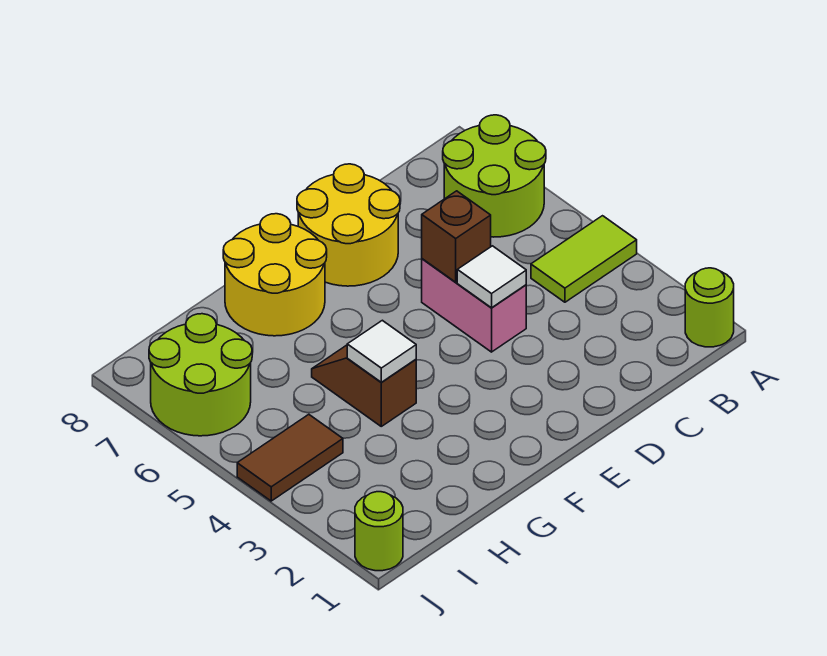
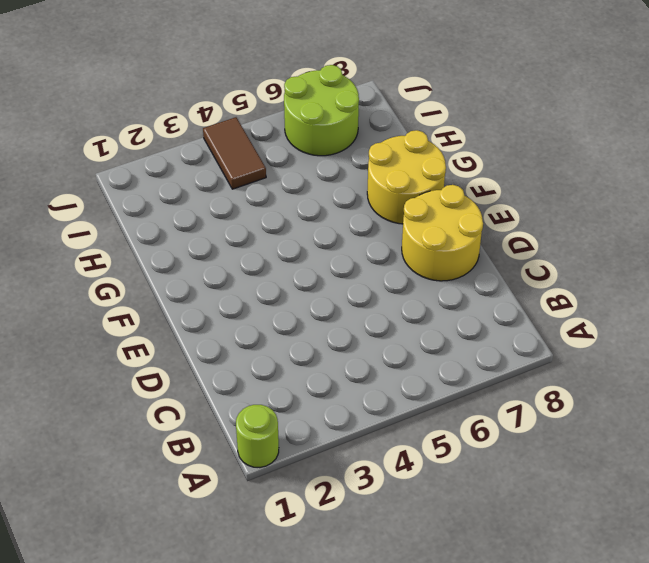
none -> lime 1x2 tile [531,216,637,302]
none -> lime 2x2 round brick [443,115,546,237]
none -> pink 1x2 brick [422,259,526,352]

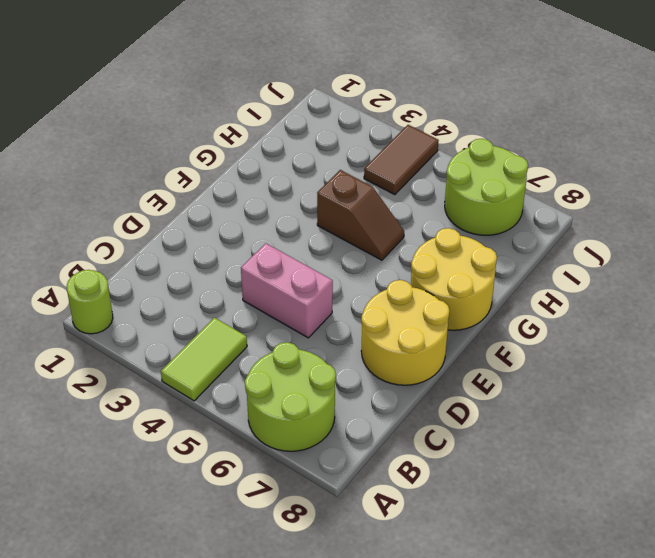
none -> lime 1x1 round brick [355,492,403,571]
none -> white 1x1 tile [457,246,526,308]
none -> brown 1x1 brick [422,191,491,282]

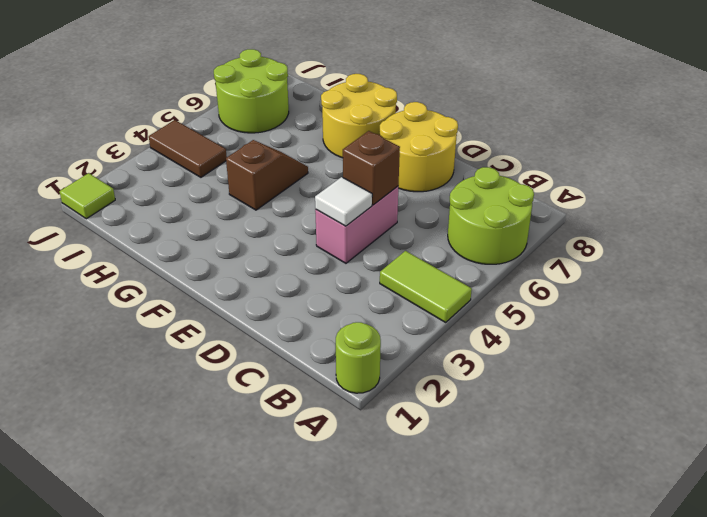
lime 1x1 tile [60,173,115,219] -> lime 1x1 round brick [355,492,403,571]
none -> white 1x1 tile [347,320,416,382]

